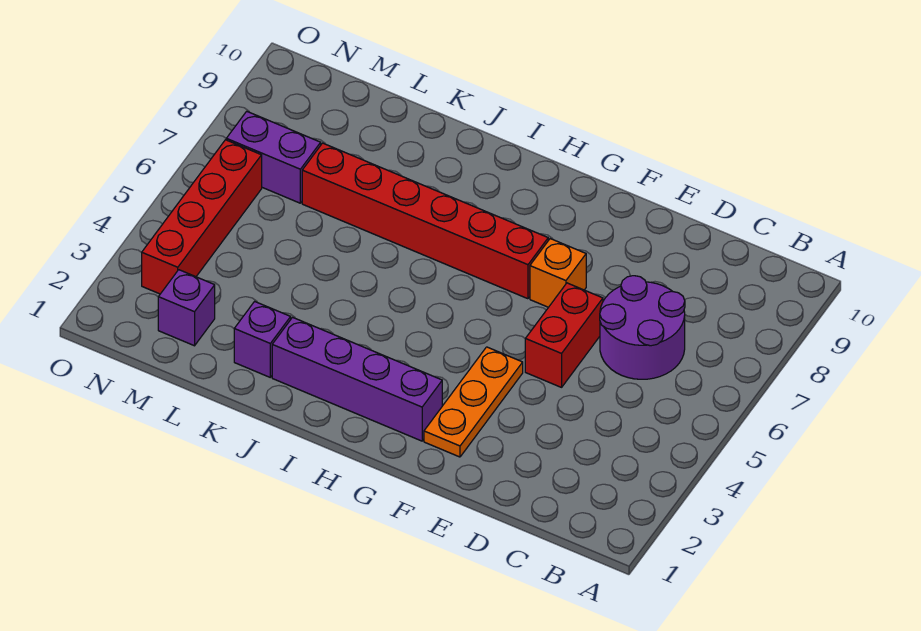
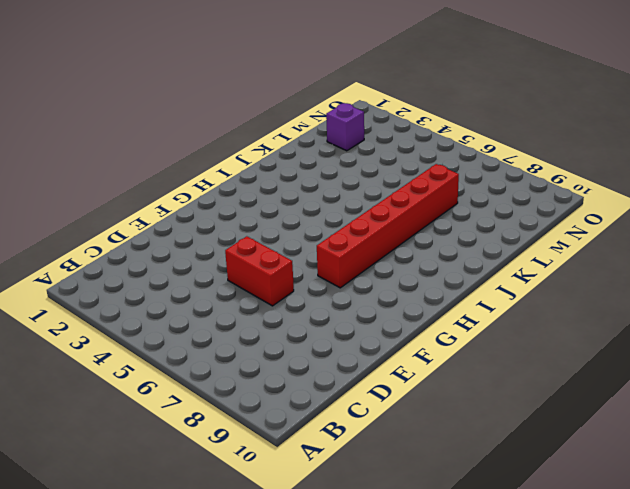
none -> purple 2x2 round brick [600,276,685,379]
none -> orange 1x3 plate [424,347,523,457]

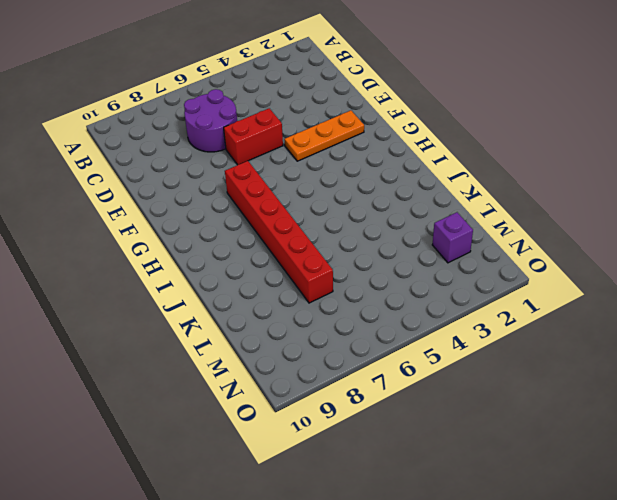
none -> orange 1x1 brick [530,239,586,307]
none -> purple 1x4 brick [272,317,442,441]

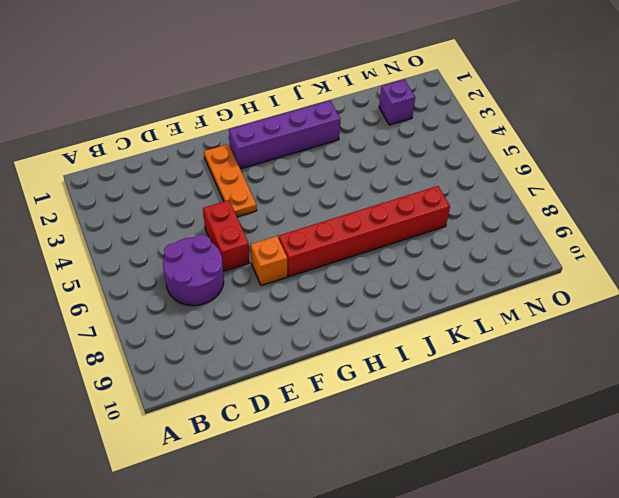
none -> purple 1x1 brick [234,301,291,377]
none -> purple 1x2 brick [226,111,321,203]

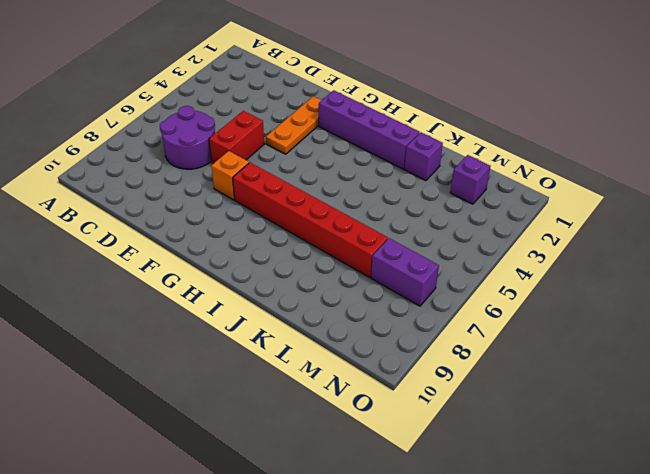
none -> red 1x4 brick [142,140,262,294]

